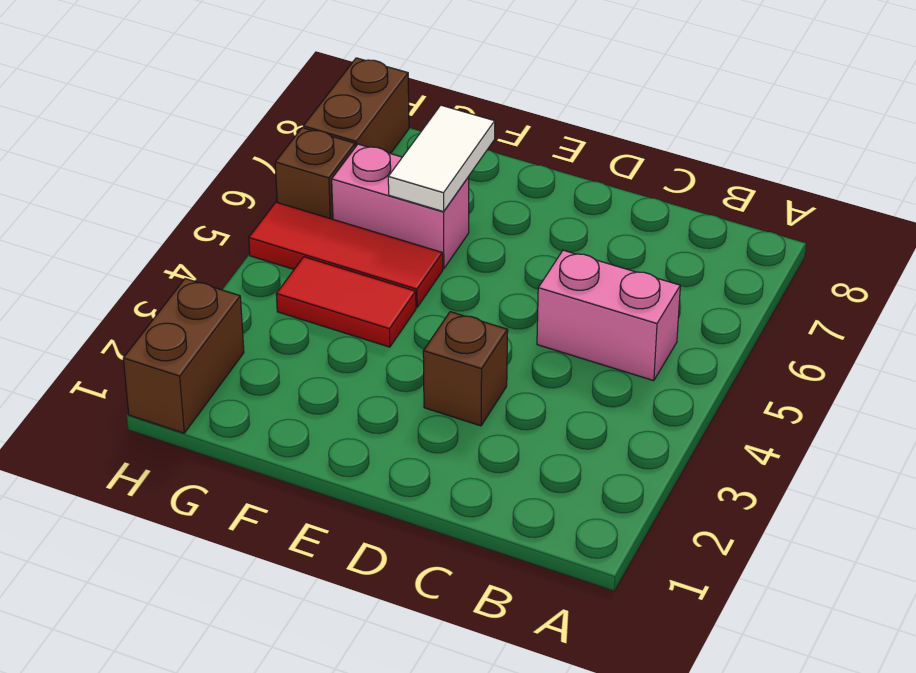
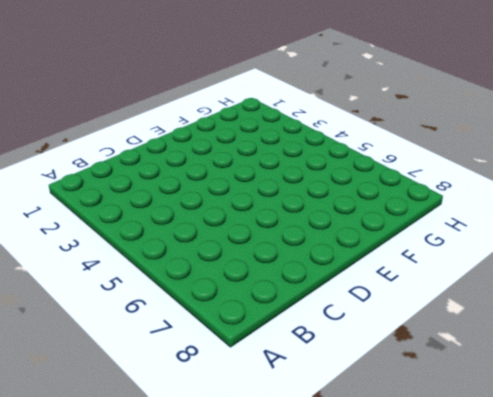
none -> pink 1x2 brick [537,250,680,381]
none -> brown 1x1 brick [423,312,508,426]

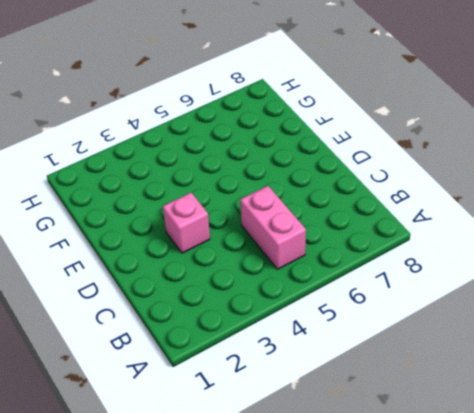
pink 1x1 brick [163,193,210,253] -> brown 1x1 brick [423,312,508,426]
none -> red 1x2 tile [276,257,416,347]
none -> red 1x3 tile [249,202,443,307]

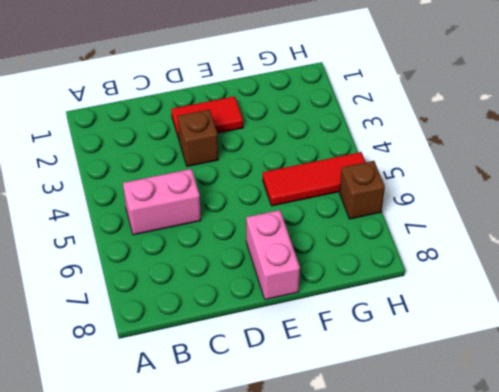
red 1x2 tile [171,96,243,139] -> red 1x2 tile moved to [276,257,416,347]
pink 1x2 brick [246,210,300,300] -> pink 1x2 brick turned to [332,144,469,269]
none -> brown 1x2 brick [123,279,244,433]
none -> brown 1x2 brick [303,58,409,154]

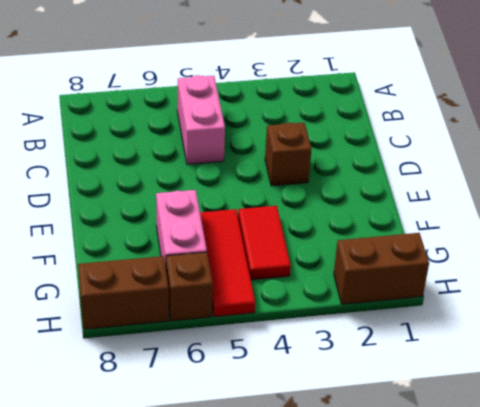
none -> white 1x2 tile [388,105,495,212]

